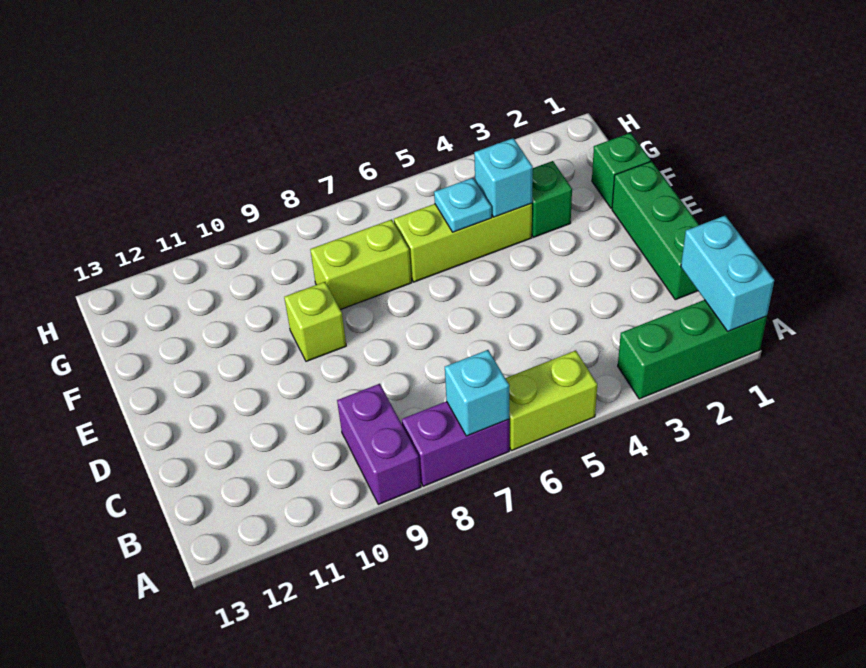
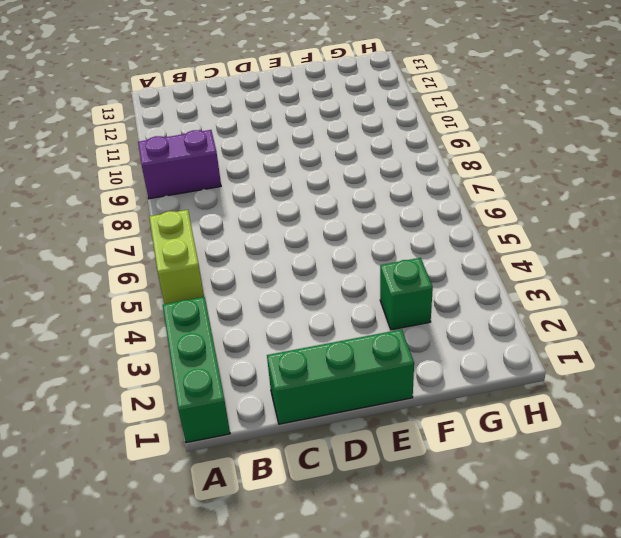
none -> purple 1x2 brick [402,401,509,486]
none -> lime 1x1 brick [284,282,346,361]
none -> green 1x1 brick [592,133,651,208]

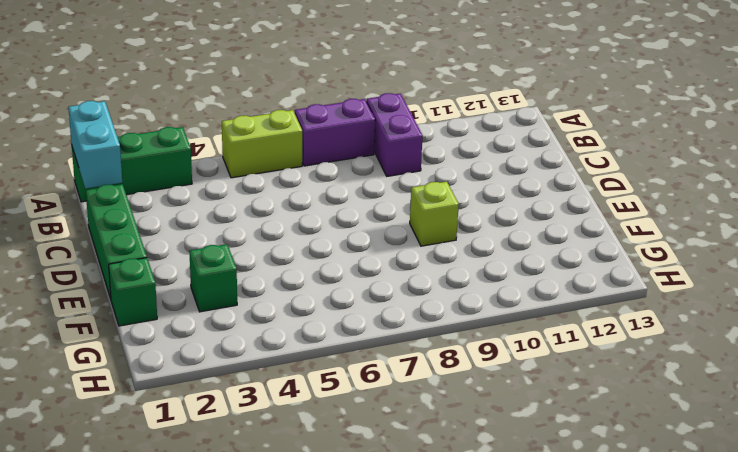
none -> lime 1x3 brick [394,203,532,282]
none -> lime 1x2 brick [310,219,412,310]
none -> cyan 1x1 brick [445,350,509,436]

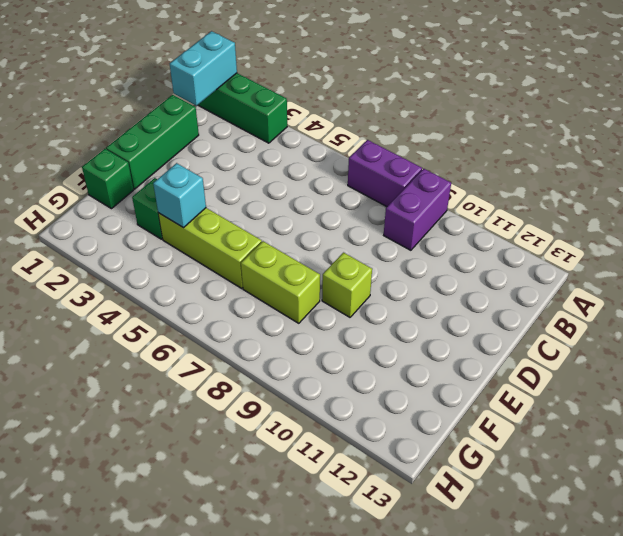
none -> lime 1x2 brick [505,351,597,451]
none -> cyan 1x1 brick [445,350,509,436]
none -> cyan 1x1 plate [434,178,492,232]

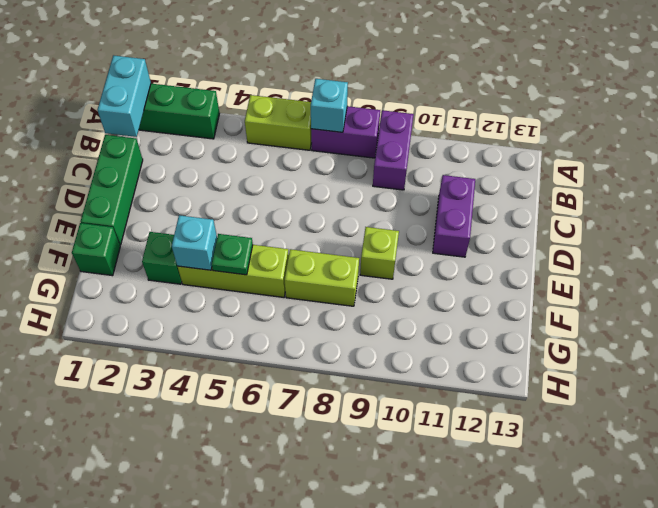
purple 1x2 brick [433,175,475,257] -> none
green 1x1 plate [212,234,253,275] -> cyan 1x1 plate [434,178,492,232]

